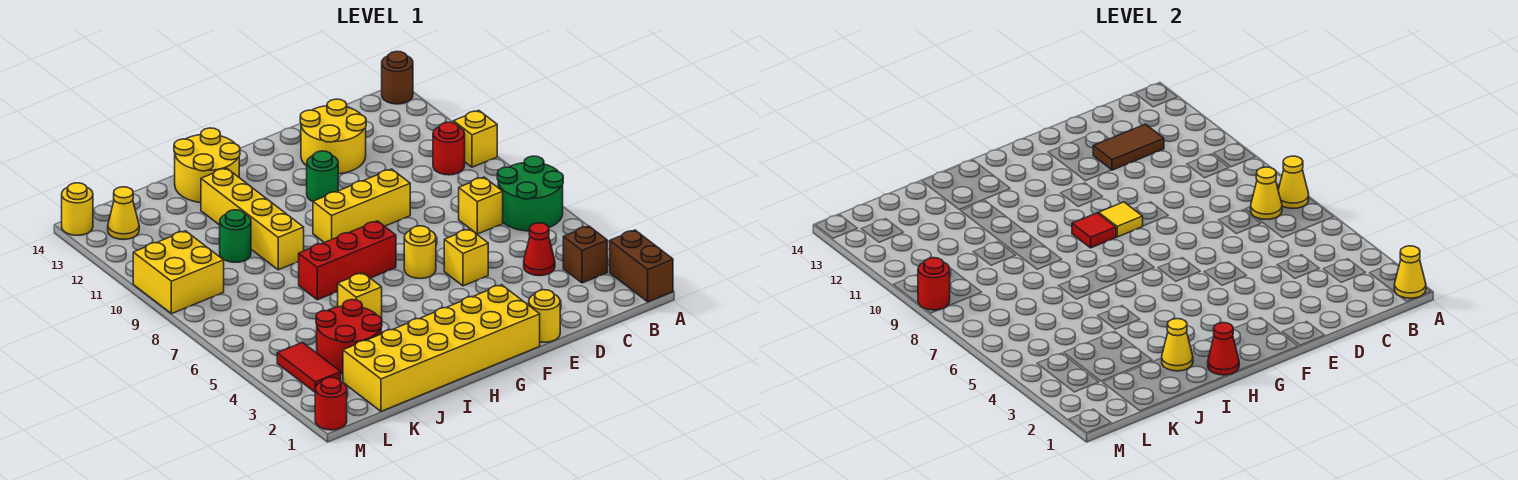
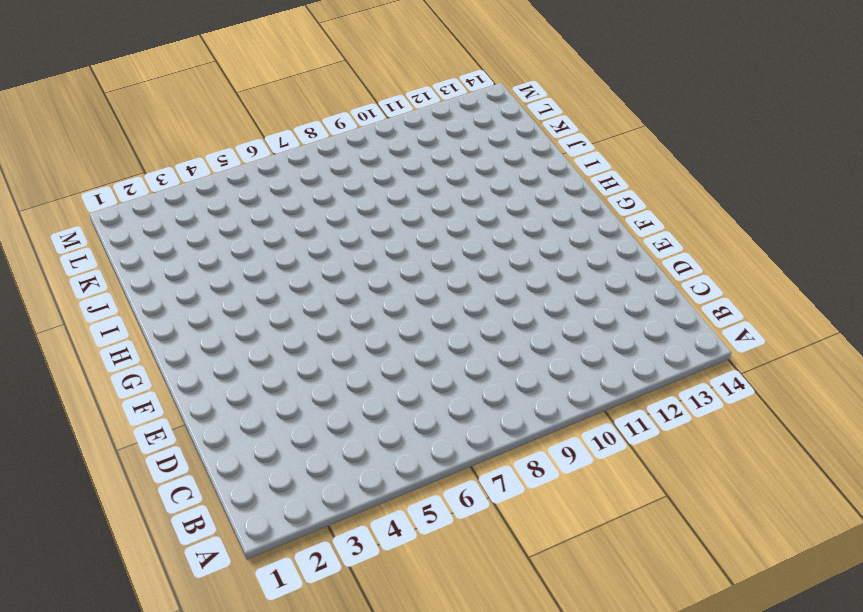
none -> brown 1x2 brick [610,230,673,302]
none -> green 2x2 round brick [497,156,563,231]
none -> yellow 1x1 brick [453,110,497,167]
none -> brown 1x1 round brick [382,51,413,104]

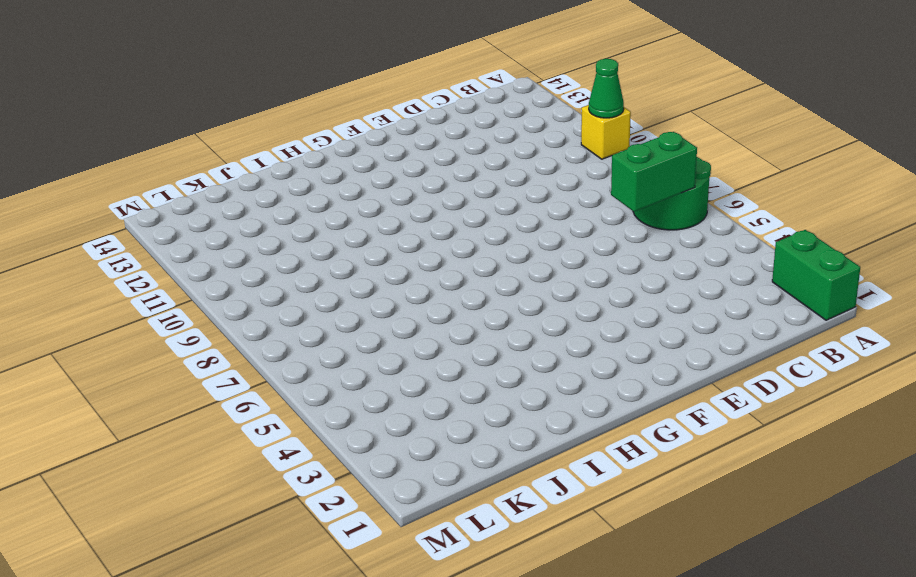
green 1x2 brick [772,230,860,320] -> brown 1x2 brick [610,230,673,302]
green 1x1 cone [589,59,624,118] -> none
green 1x2 brick [611,132,697,212] -> none
none -> brown 1x1 round brick [382,51,413,104]
none -> brown 1x1 brick [563,226,607,283]
none -> red 1x1 round brick [433,122,465,175]
none -> red 1x1 cone [524,223,555,276]

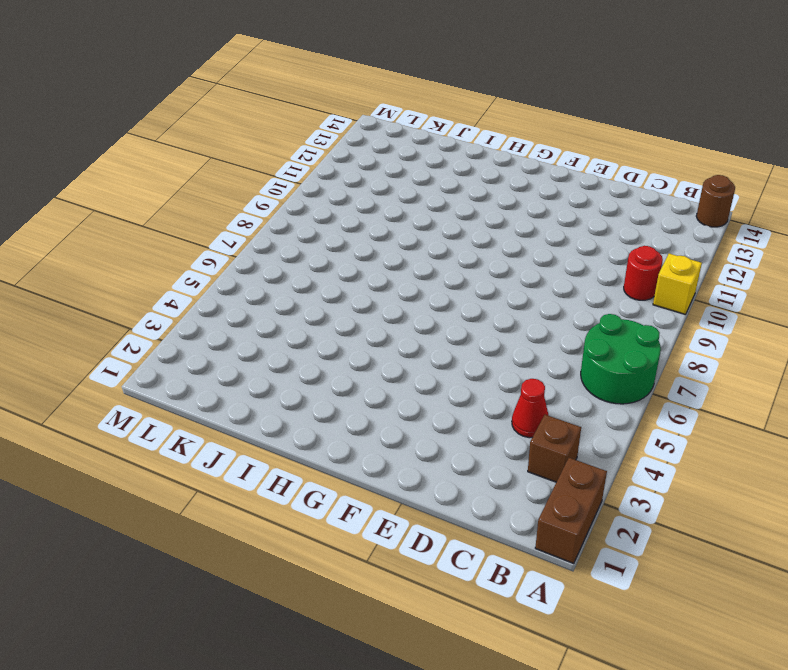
none -> yellow 1x1 brick [459,177,503,234]
none -> yellow 2x2 round brick [300,99,366,174]
none -> yellow 1x1 round brick [529,290,560,342]
none -> yellow 1x1 brick [444,229,488,286]

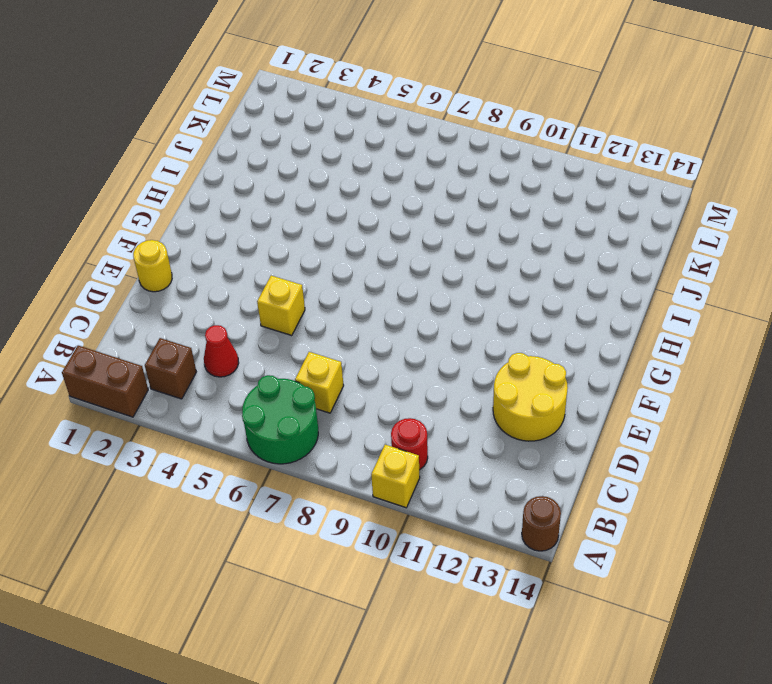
none -> yellow 1x3 brick [313,169,410,243]
none -> yellow 2x6 brick [343,285,540,411]
none -> yellow 1x1 round brick [404,226,436,279]
none -> green 1x1 round brick [307,151,338,202]

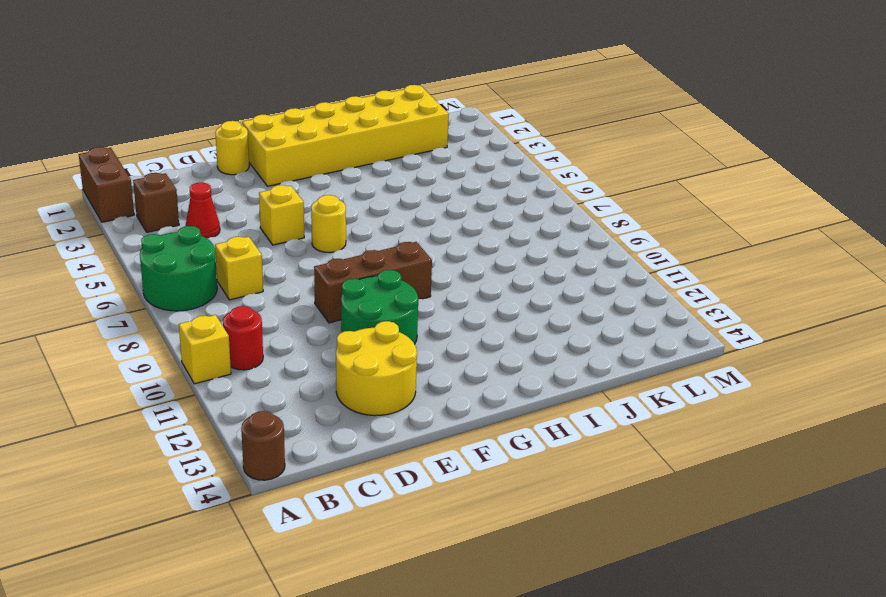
brown 1x3 brick [314,242,432,323] -> yellow 1x3 brick [313,169,410,243]
green 2x2 round brick [341,270,418,344] -> green 1x1 round brick [307,151,338,202]
none -> red 1x3 brick [299,221,396,300]
none -> yellow 2x2 round brick [174,128,240,203]
none -> yellow 1x1 brick [338,273,382,319]
none -> yellow 1x4 brick [201,168,304,270]

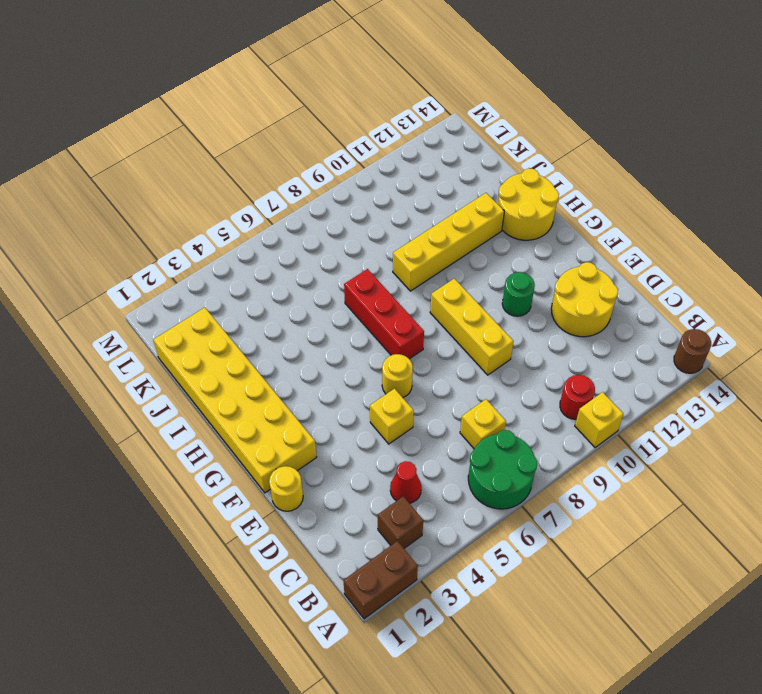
none -> yellow 1x1 brick [338,273,382,319]
none -> red 2x2 round brick [316,300,382,374]
none -> green 1x1 round brick [220,210,251,262]
none -> red 1x2 tile [277,343,341,392]

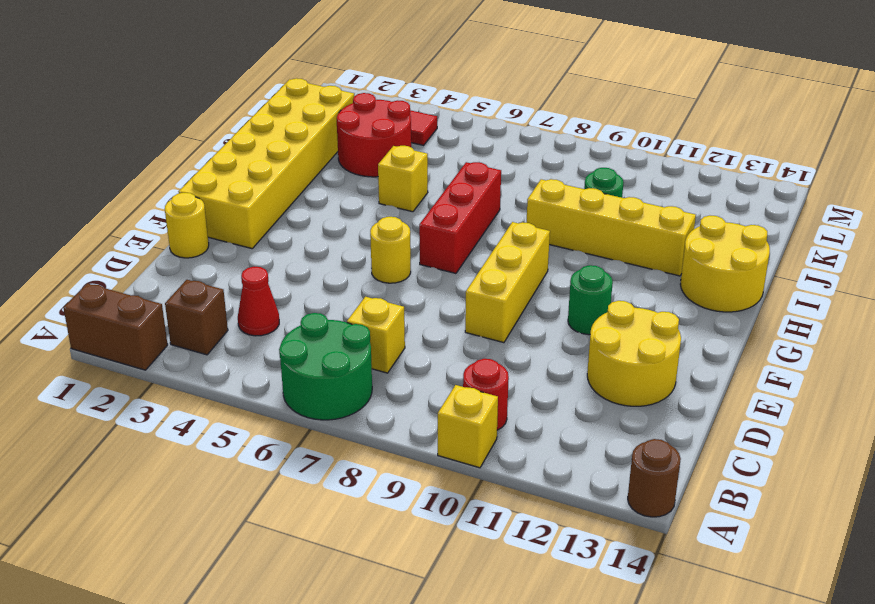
none -> yellow 1x1 brick [444,229,488,286]
none -> yellow 2x2 brick [133,231,224,314]
none -> yellow 1x1 cone [108,187,139,239]
none -> red 1x1 round brick [315,377,347,430]

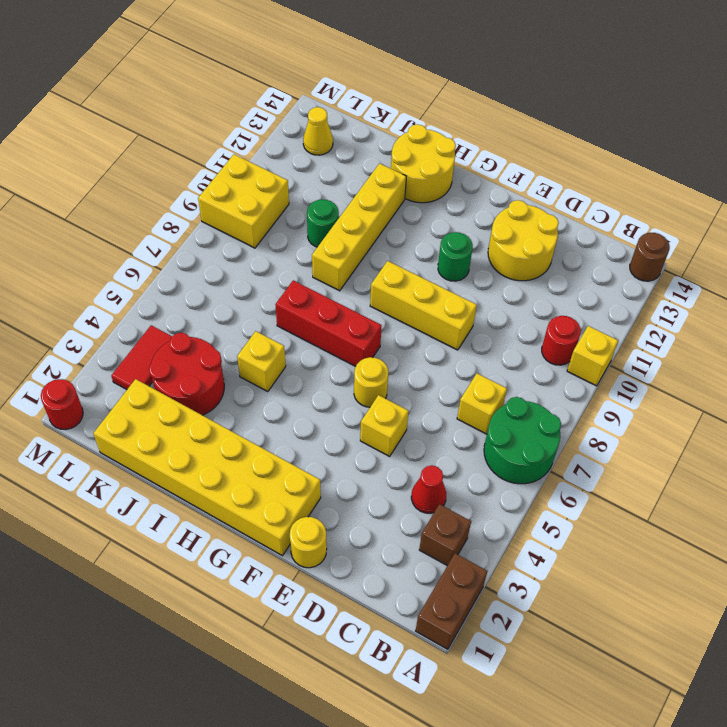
none -> yellow 1x1 round brick [62,183,93,235]
none -> yellow 1x1 cone [1394,246,1426,298]
none -> yellow 1x1 cone [1278,156,1309,209]
none -> yellow 1x1 cone [1251,167,1282,219]

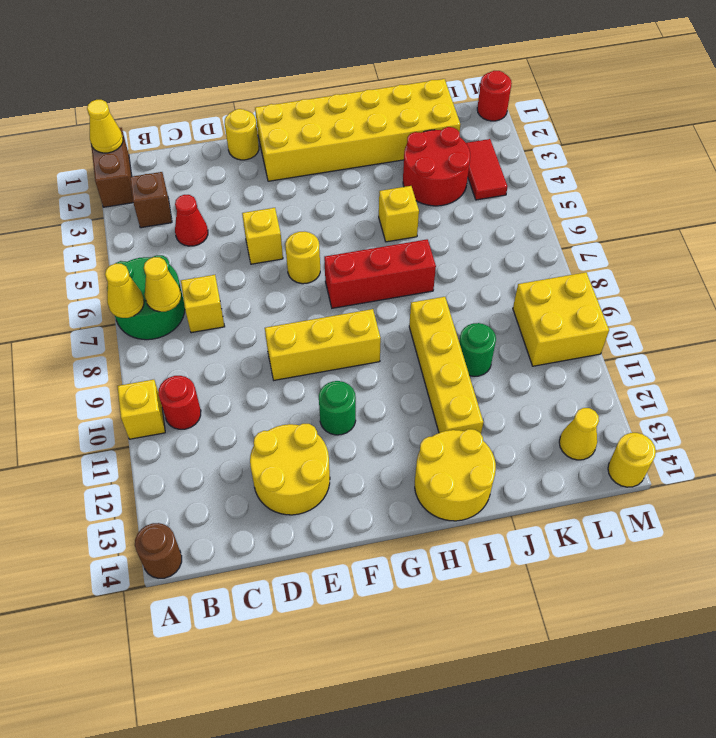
none -> brown 1x2 tile [1093,124,1164,170]
none -> yellow 1x1 tile [1099,202,1143,237]
none -> red 1x1 tile [1072,213,1116,248]
none -> red 1x1 cone [1208,323,1239,375]

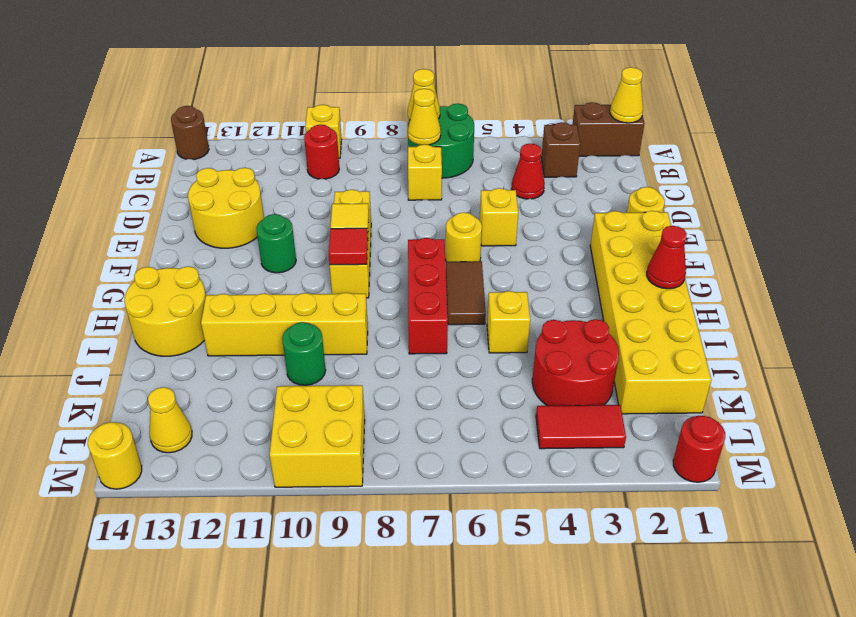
brown 1x2 tile [446,261,486,325] -> brown 1x2 tile moved to [1093,124,1164,170]
none -> yellow 1x1 cone [1162,319,1193,371]
none -> red 1x1 round brick [918,258,950,310]

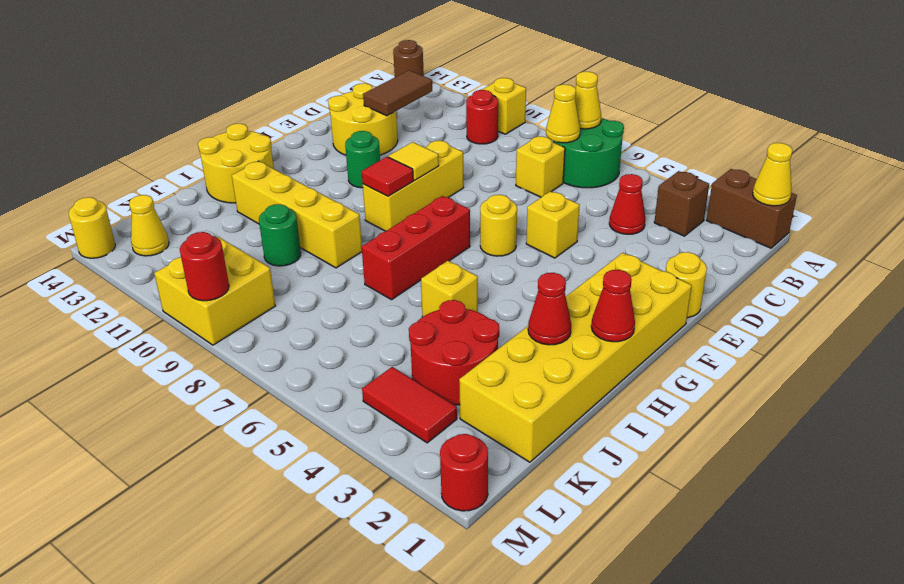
red 1x1 cone [528,273,571,345] -> yellow 1x1 cone [1162,319,1193,371]

